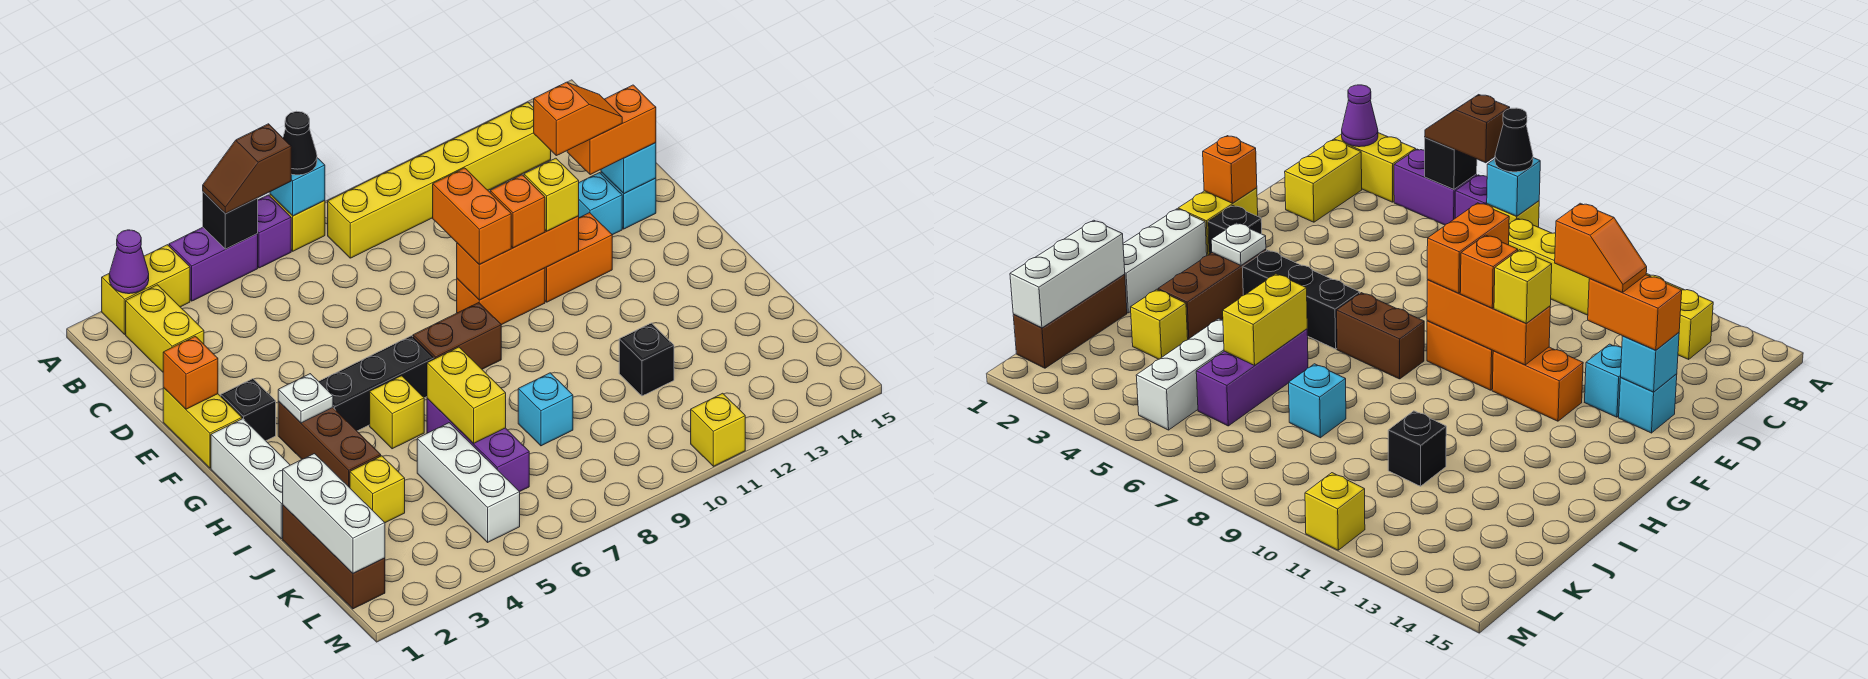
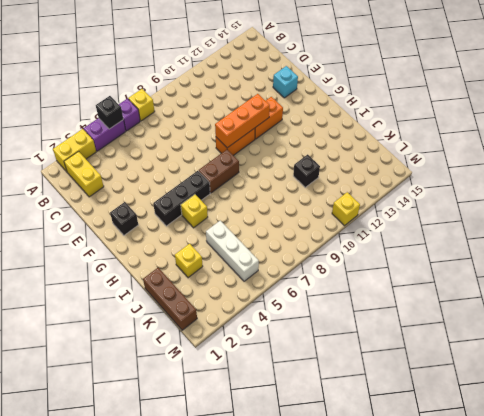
none -> yellow 1x6 brick [328,102,551,258]
none -> yellow 1x2 brick [163,388,242,468]
none -> cyan 1x1 brick [579,173,622,235]
none -> white 1x3 brick [211,419,290,539]

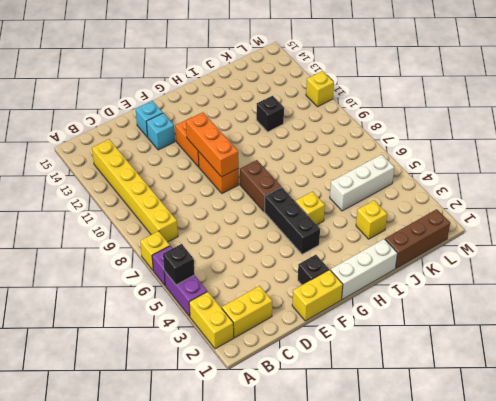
none -> brown 1x3 brick [278,401,381,488]
none -> purple 1x3 brick [427,399,529,492]
none -> cyan 1x1 brick [518,373,573,446]
none -> purple 1x1 cone [109,230,149,294]

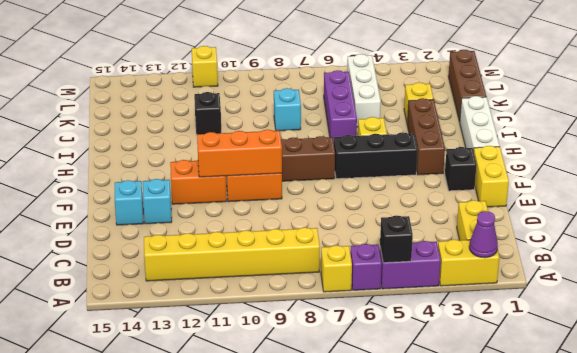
none -> cyan 1x1 brick [270,158,325,216]
none -> orange 1x1 brick [163,336,218,409]
none -> cyan 1x1 brick [601,143,656,194]
none -> white 1x1 plate [278,374,333,423]

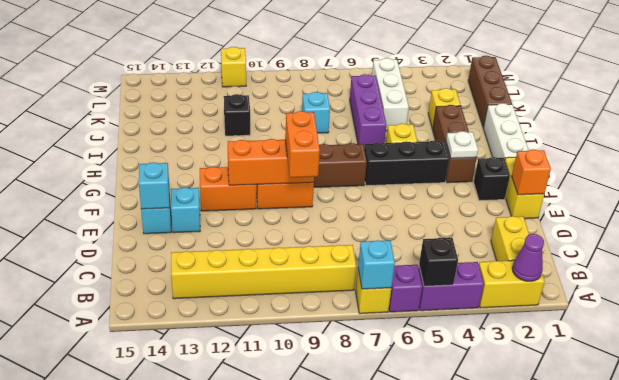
none -> yellow 1x2 brick [427,347,506,444]
none -> white 1x3 brick [283,454,385,573]
none -> brown 1x2 slope [203,124,291,214]
none -> black 1x1 cone [283,111,317,175]

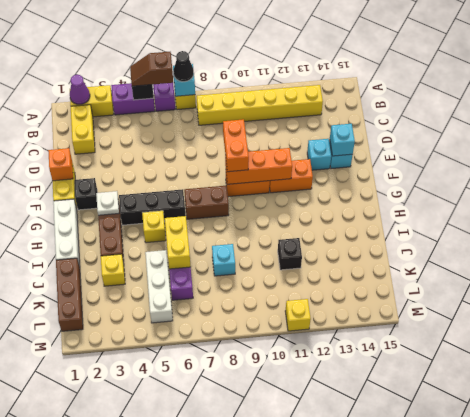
none -> white 1x3 brick [283,454,385,573]
none -> orange 1x2 brick [567,85,656,175]
none -> orange 1x1 brick [490,175,545,248]
none -> yellow 1x1 brick [524,158,579,231]

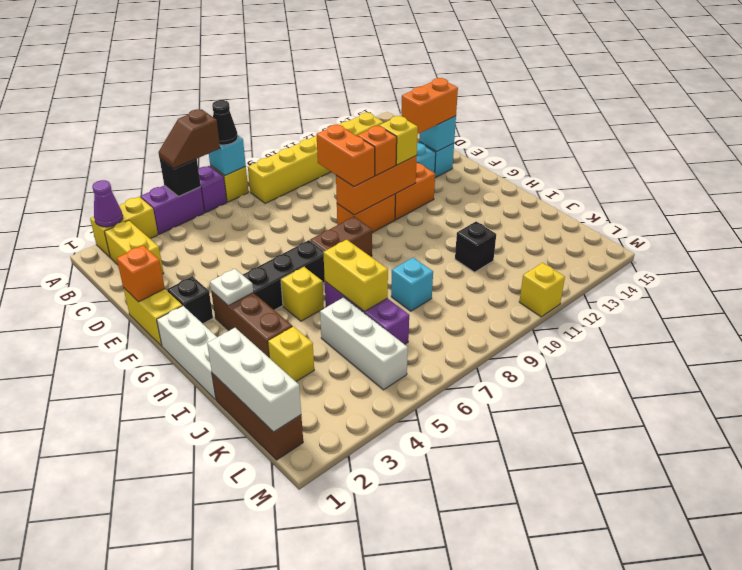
none -> orange 1x2 slope [534,82,622,156]

